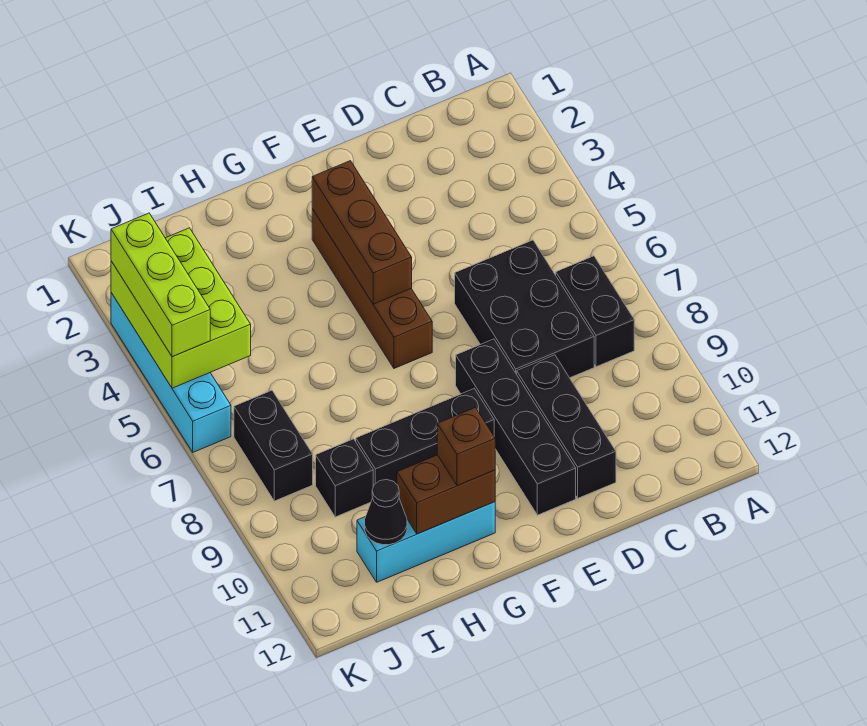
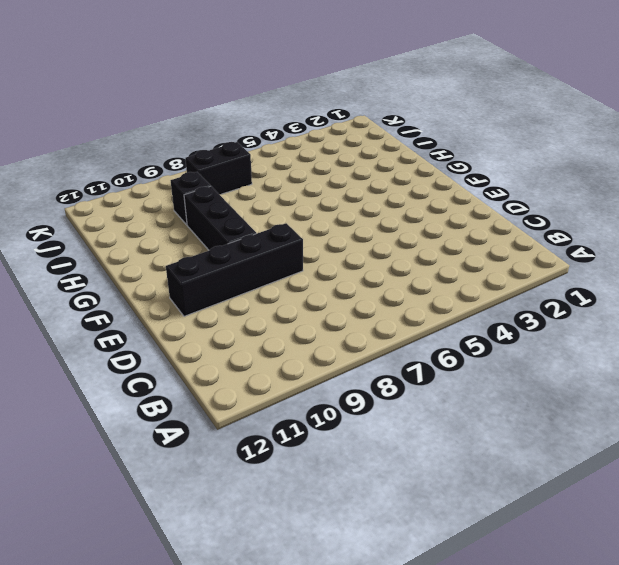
none -> black 1x2 brick [556,256,634,367]
none -> black 2x3 brick [455,240,594,378]
none -> black 1x3 brick [517,355,616,498]

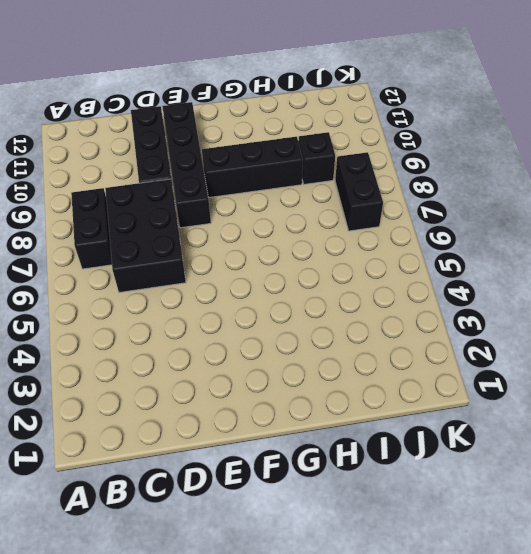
none -> brown 1x4 brick [312,209,432,368]
none -> cyan 1x3 brick [357,502,495,582]
none -> cyan 1x4 brick [111,293,231,452]

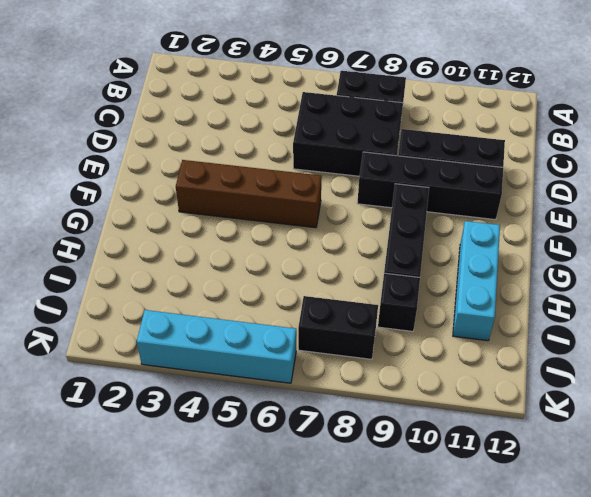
none -> brown 1x3 brick [312,161,412,304]
none -> brown 1x2 brick [397,455,495,534]
none -> black 1x1 cone [365,480,407,545]

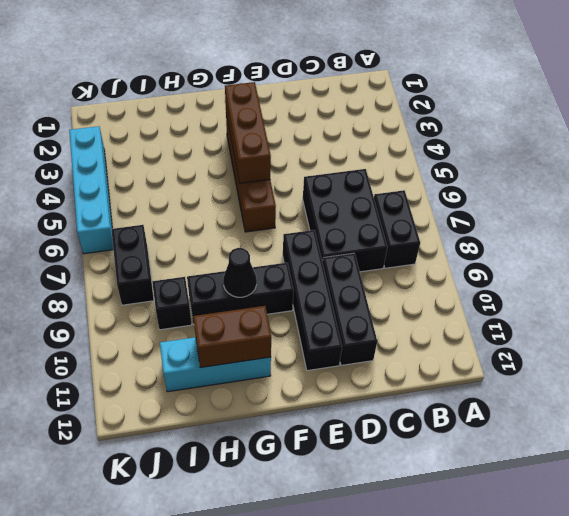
black 1x1 cone [223,248,257,297] -> black 1x1 cone moved to [365,480,407,545]
none -> lime 2x3 brick [111,228,251,388]
none -> brown 1x1 brick [437,408,495,486]
none -> lime 1x3 brick [111,213,210,357]

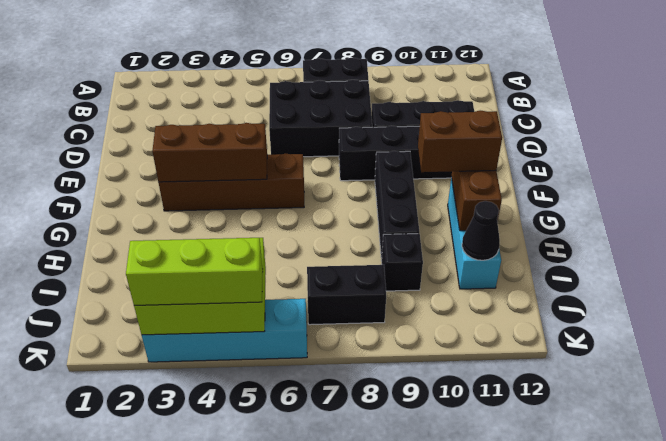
brown 1x2 brick [418,111,502,172] -> brown 1x1 brick [437,408,495,486]

